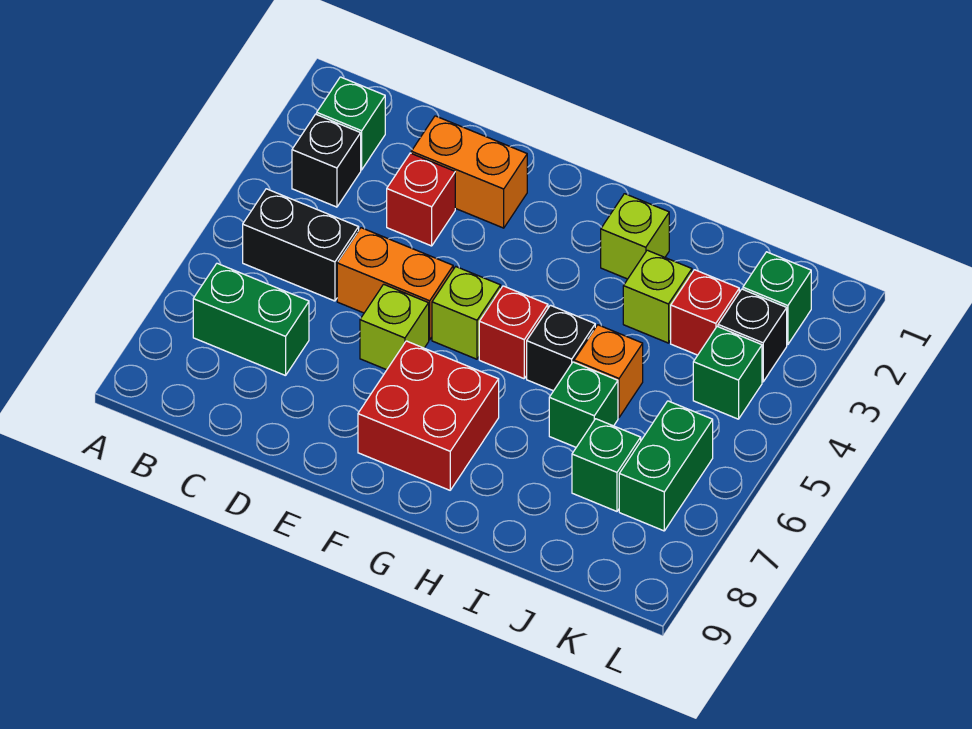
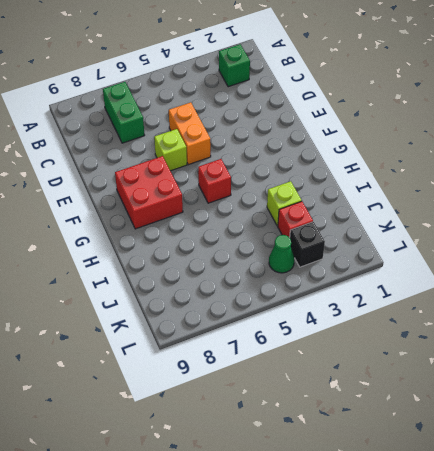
green 1x1 cone [269,235,294,273] -> green 1x1 brick [693,326,762,419]
none -> black 1x1 brick [292,114,361,207]
none -> black 1x2 brick [243,189,359,301]
none -> orange 1x2 brick [411,116,527,228]

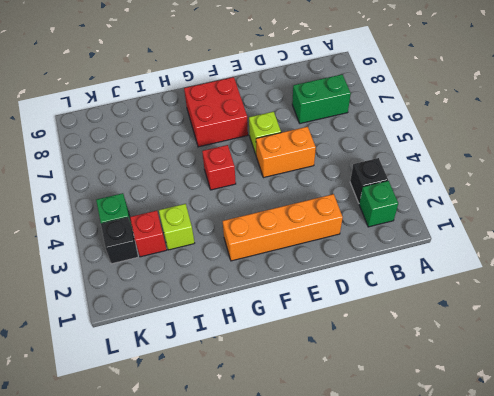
orange 1x4 brick [223,194,343,261] -> orange 1x2 brick [411,116,527,228]
none -> black 1x2 brick [243,189,359,301]
none -> red 1x1 brick [387,153,455,246]
none -> lime 1x1 brick [432,267,501,359]

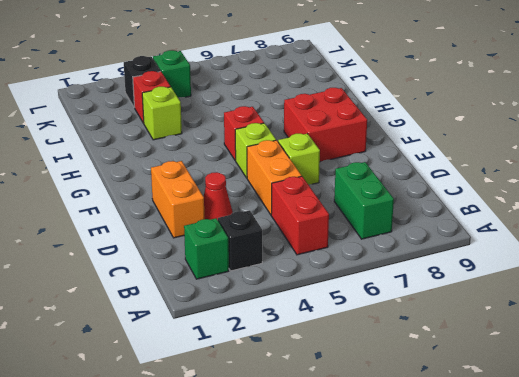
red 1x2 brick [271,176,329,255] -> black 1x2 brick [243,189,359,301]
red 1x1 cone [204,172,233,220] -> red 1x1 brick [387,153,455,246]
none -> lime 1x1 brick [601,194,669,279]
none -> black 1x1 brick [527,305,595,391]
none -> orange 1x1 brick [574,325,643,418]

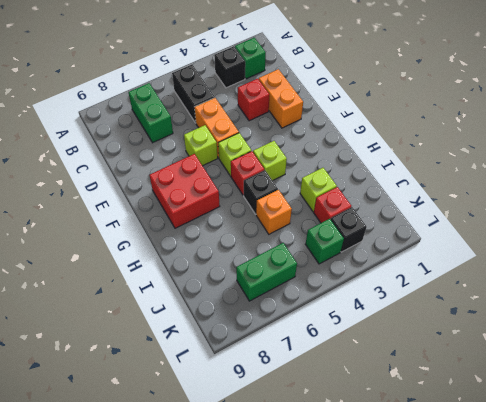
lime 1x1 brick [253,141,287,181] -> lime 1x1 brick moved to [601,194,669,279]
none -> green 1x1 brick [549,362,618,447]
none -> green 1x1 brick [572,419,641,511]
none -> green 1x1 brick [743,252,811,345]

